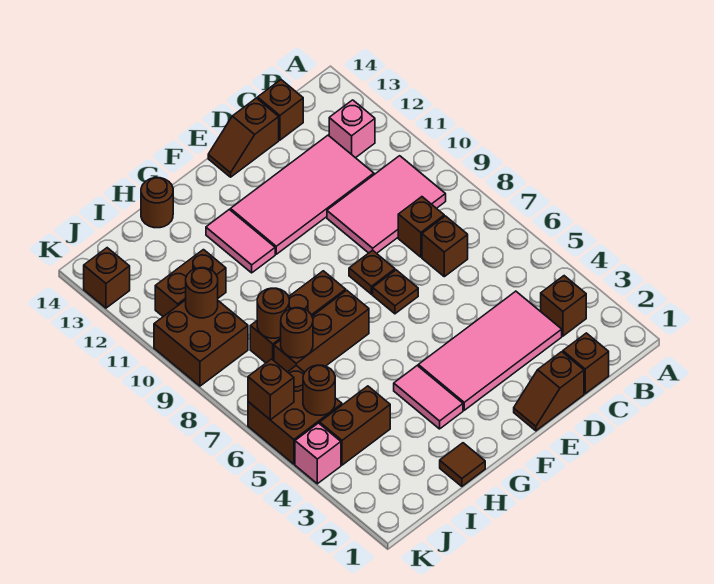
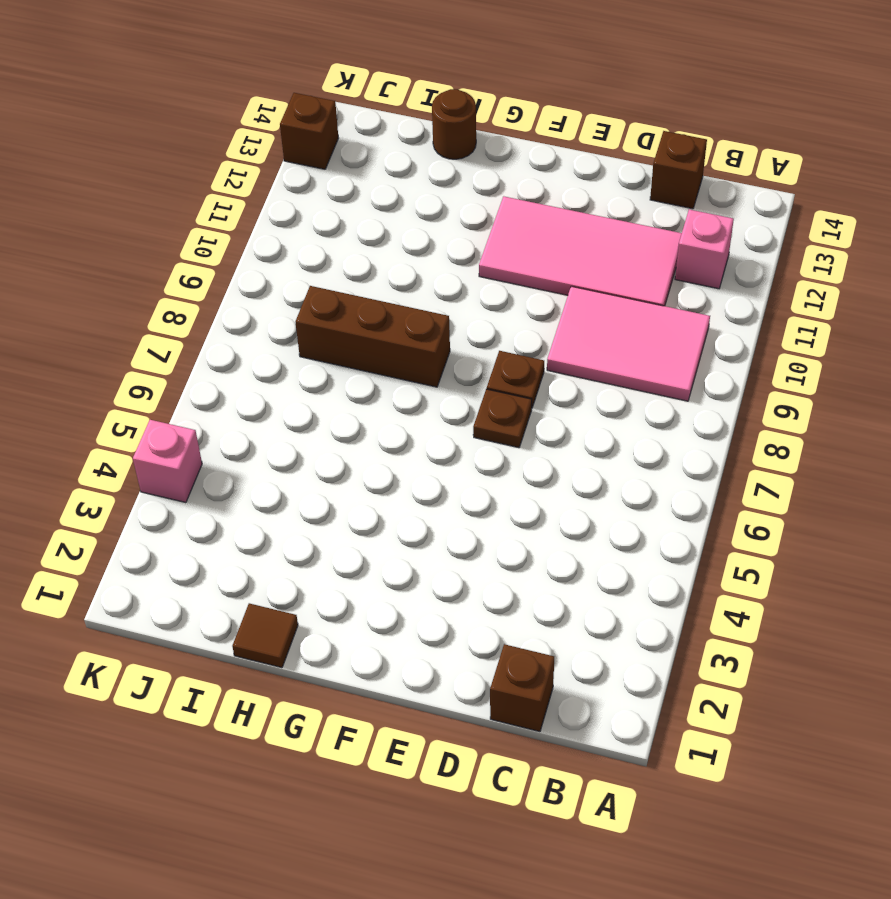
none -> brown 1x1 brick [541,276,586,336]
none -> pink 2x4 tile [418,291,562,410]
none -> brown 1x1 brick [422,216,468,277]
none -> brown 1x1 brick [398,197,444,257]

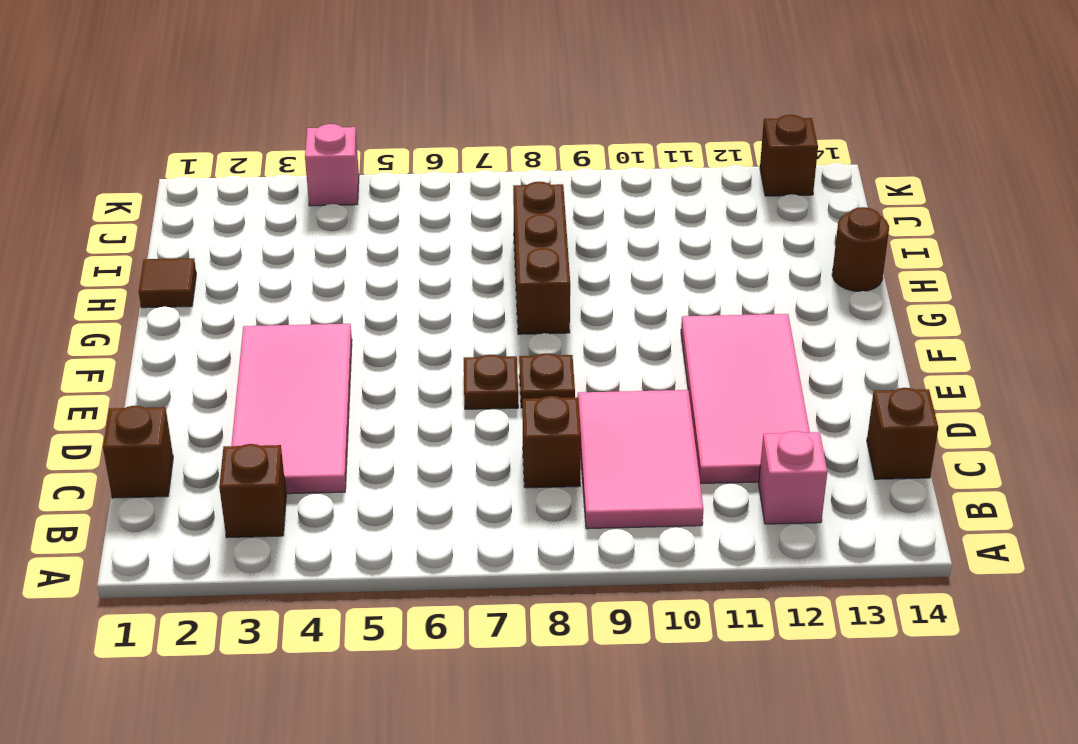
none -> brown 1x1 brick [422,216,468,277]
none -> brown 1x2 slope [514,352,584,431]
none -> brown 1x2 slope [208,98,279,177]
none -> pink 1x2 tile [394,366,463,429]

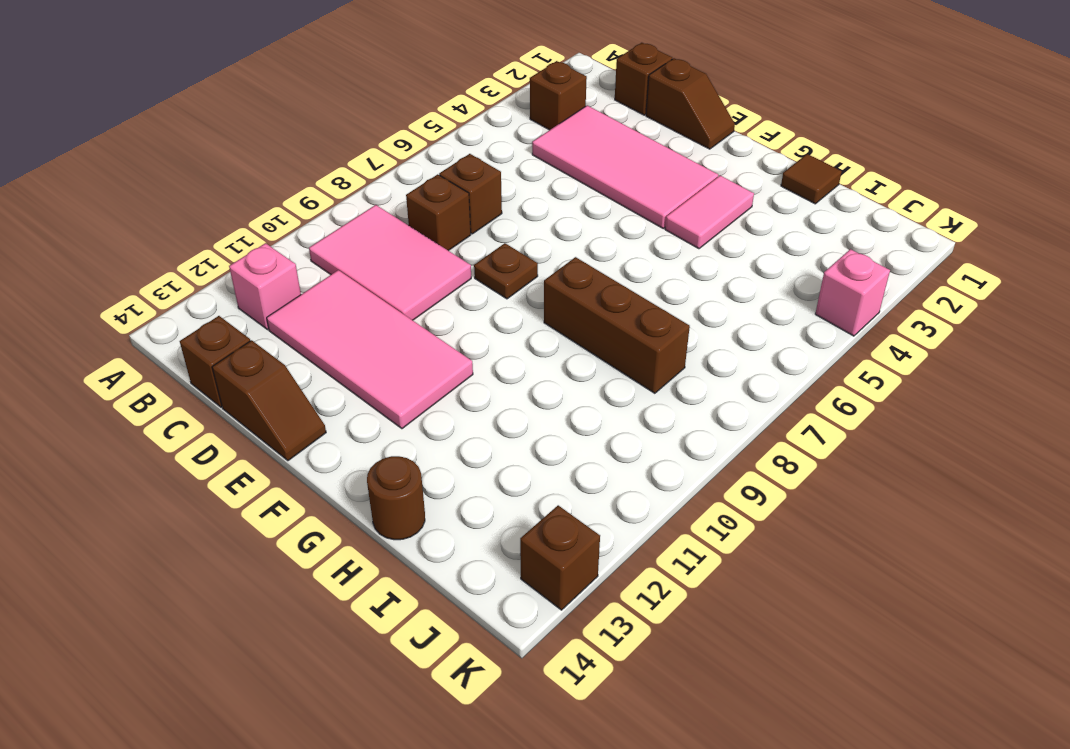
none -> brown 1x1 plate [373,270,418,314]
none -> brown 1x3 brick [274,290,369,372]
none -> pink 1x2 tile [206,209,275,273]
none -> brown 1x2 brick [320,386,390,465]

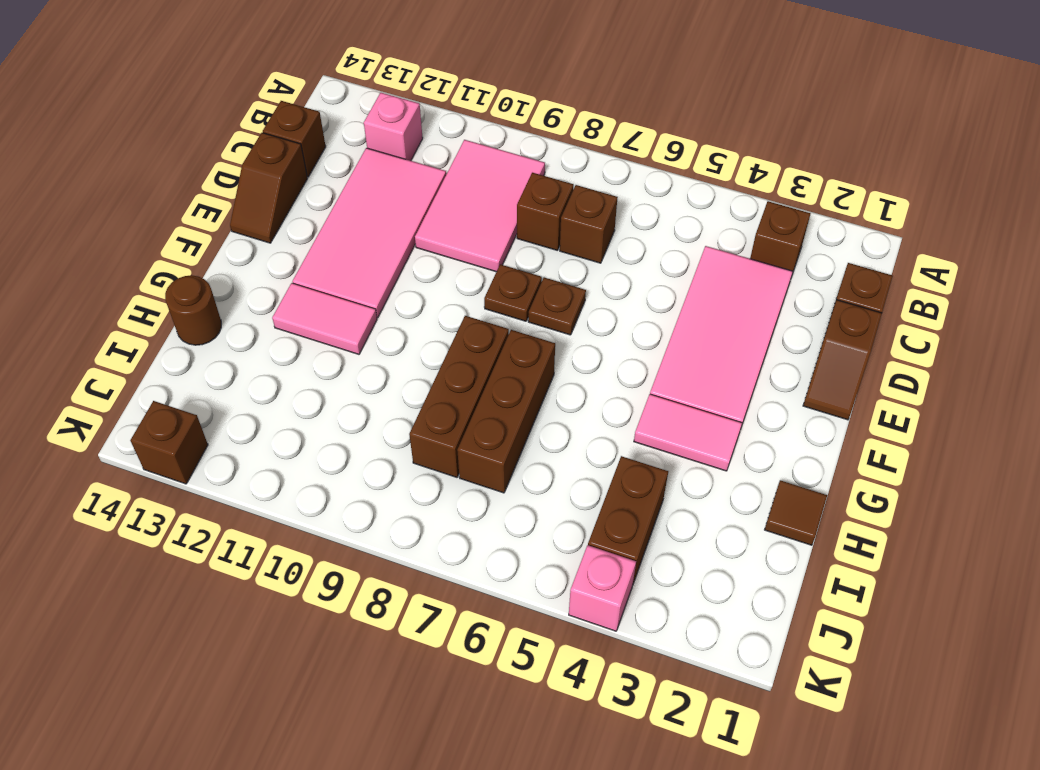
none -> brown 1x2 brick [155,250,226,317]
none -> brown 2x2 brick [248,366,342,464]
none -> brown 2x2 brick [154,300,248,386]
none -> brown 1x1 round brick [281,308,313,358]

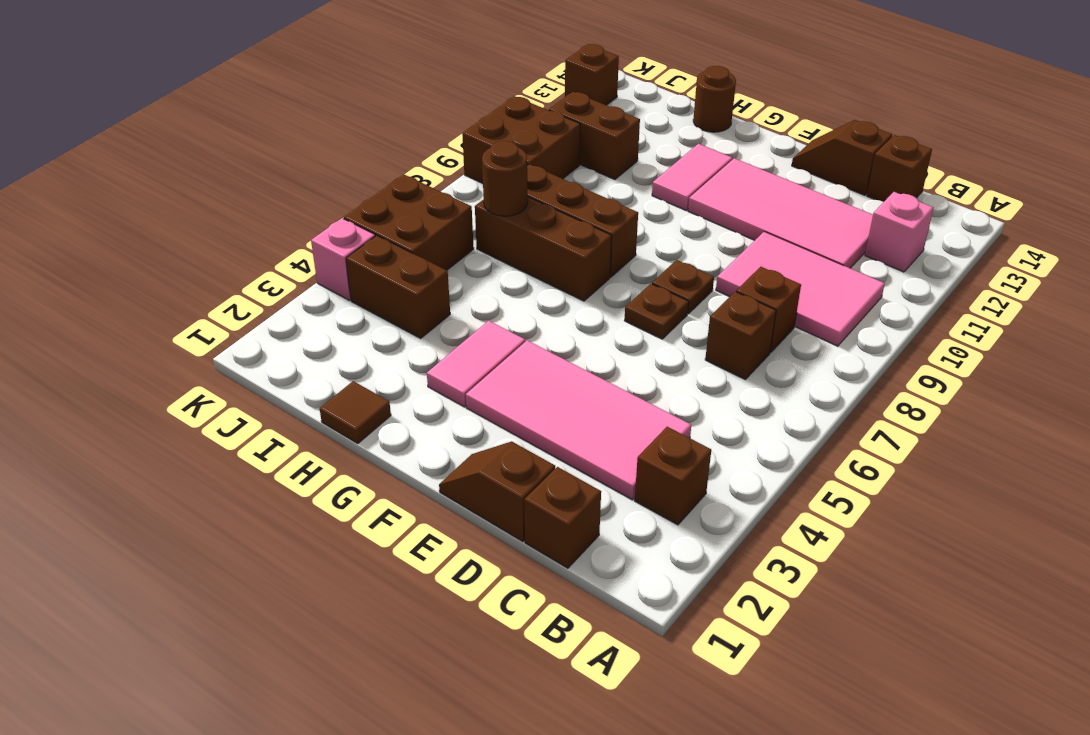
none -> brown 1x1 round brick [257,288,289,338]
none -> brown 1x1 round brick [303,365,335,415]
none -> brown 1x1 round brick [186,268,218,318]
none -> brown 1x1 brick [248,359,294,420]

